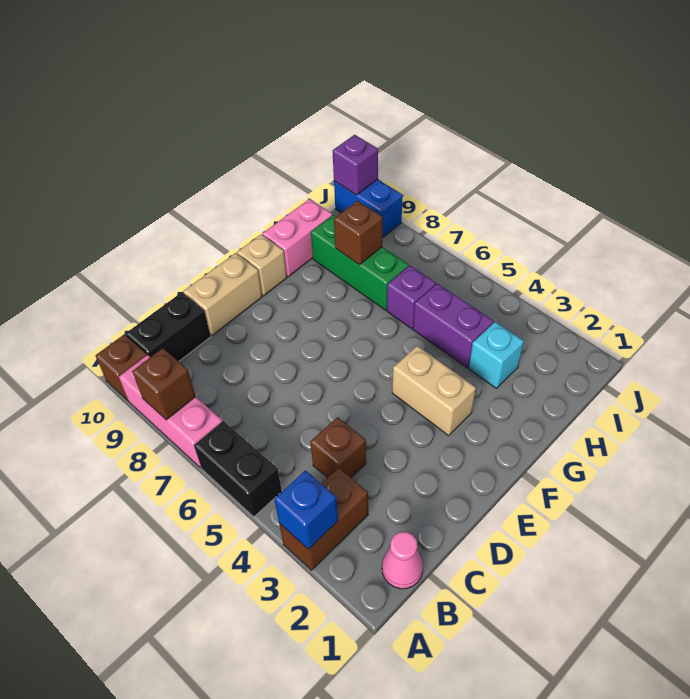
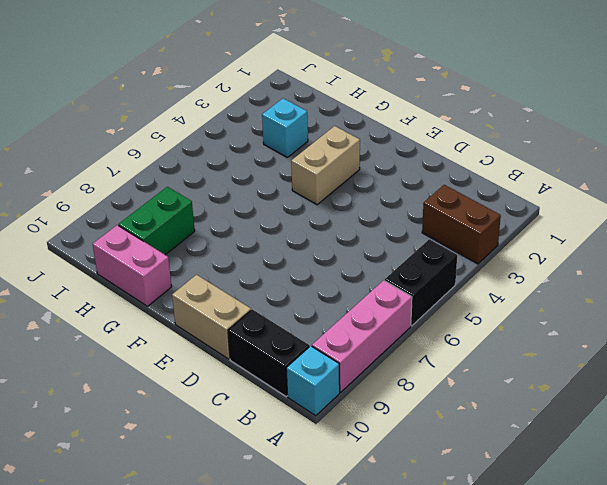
cyan 1x1 brick [286,346,340,416] -> brown 1x1 brick [95,335,147,401]
green 1x2 brick [118,187,195,255] -> green 1x3 brick [311,215,409,310]
none -> pink 1x1 cone [382,532,423,589]
none -> brown 1x1 brick [310,417,366,478]
none -> tan 1x1 brick [237,235,287,296]

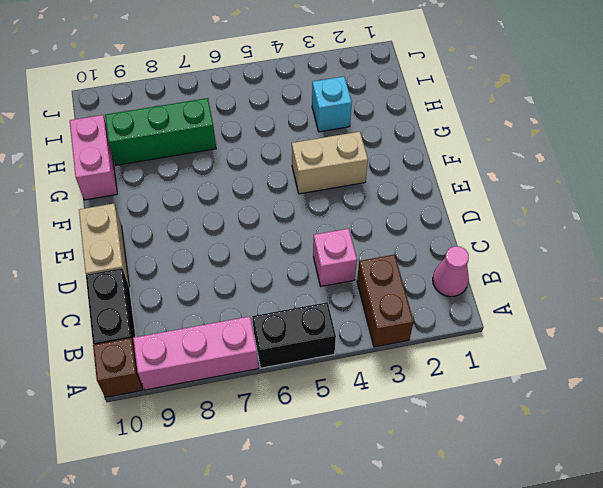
pink 1x1 brick [313,229,357,286] -> brown 1x1 brick [310,417,366,478]
none -> tan 1x1 brick [237,235,287,296]
none -> purple 1x2 brick [413,284,493,368]
none -> purple 1x1 brick [387,266,436,329]

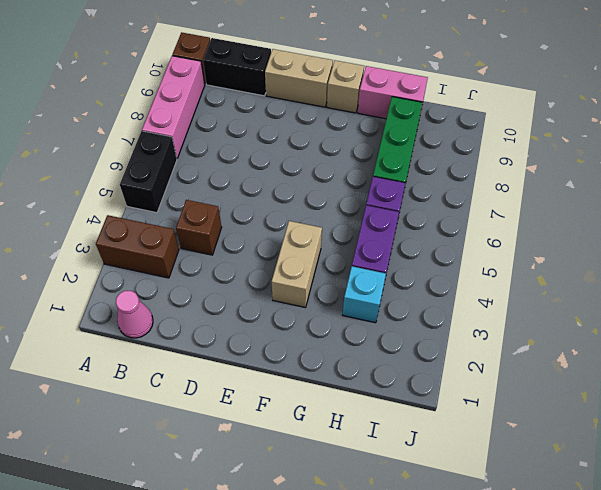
none -> blue 1x2 brick [334,179,402,238]
none -> blue 1x1 brick [274,470,338,549]
none -> brown 1x1 brick [132,348,196,420]

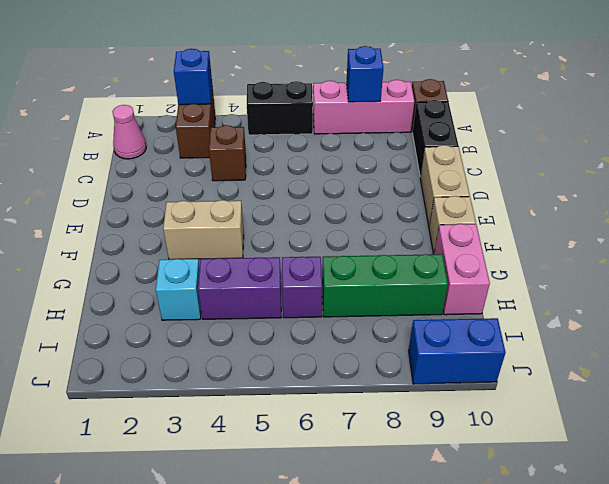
blue 1x1 brick [347,46,383,102] -> brown 1x1 brick [132,348,196,420]
none -> brown 1x1 brick [334,201,383,265]
none -> purple 1x1 brick [333,135,378,195]

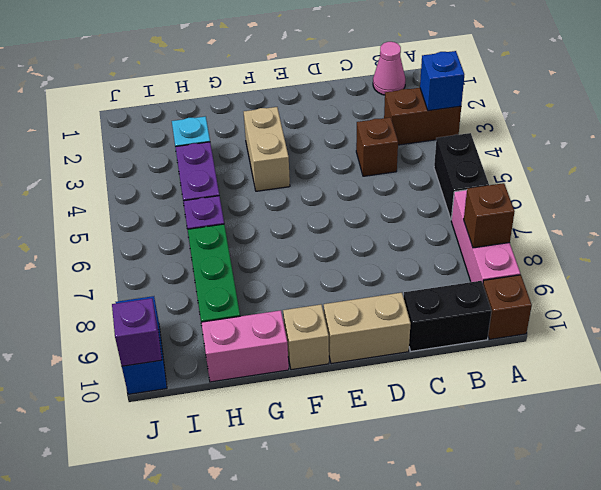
none -> brown 1x1 brick [334,201,383,265]

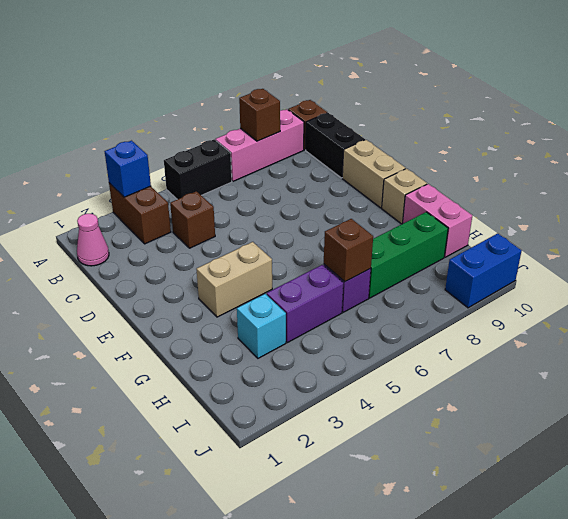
brown 1x1 brick [324,219,373,282] -> brown 1x1 brick moved to [334,201,383,265]
none -> purple 1x1 brick [333,135,378,195]

